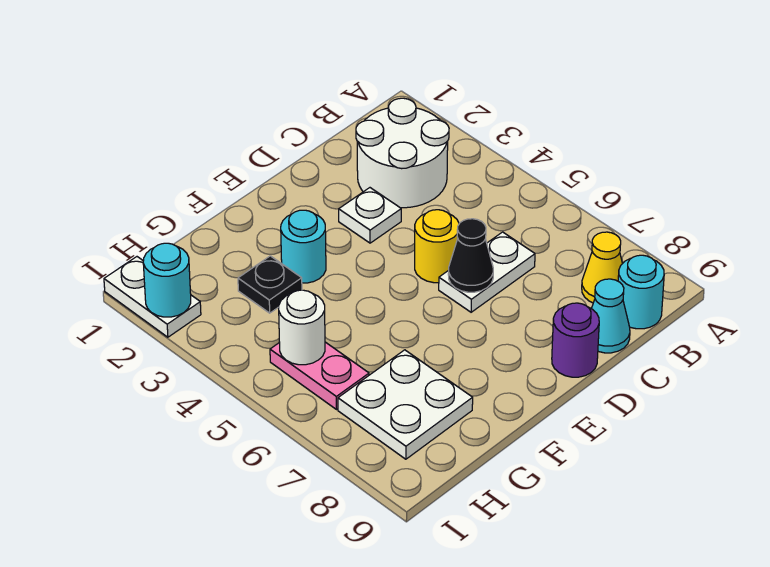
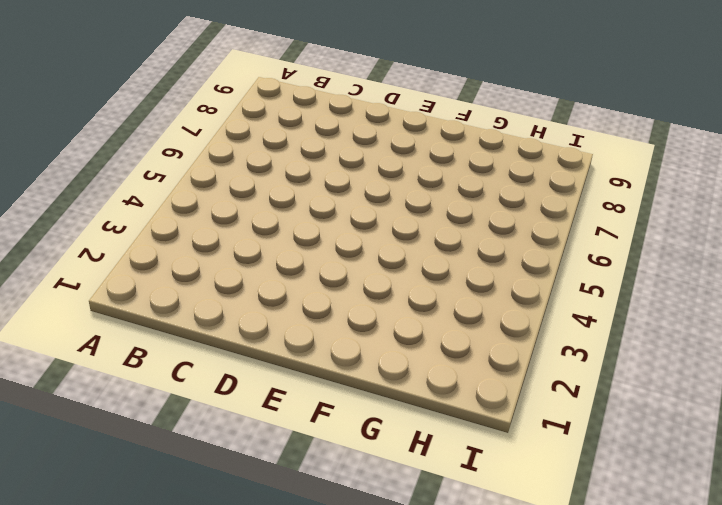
none -> white 2x2 round brick [356,98,449,208]
none -> yellow 1x1 cone [582,232,622,303]
none -> cyan 1x1 round brick [618,255,664,329]

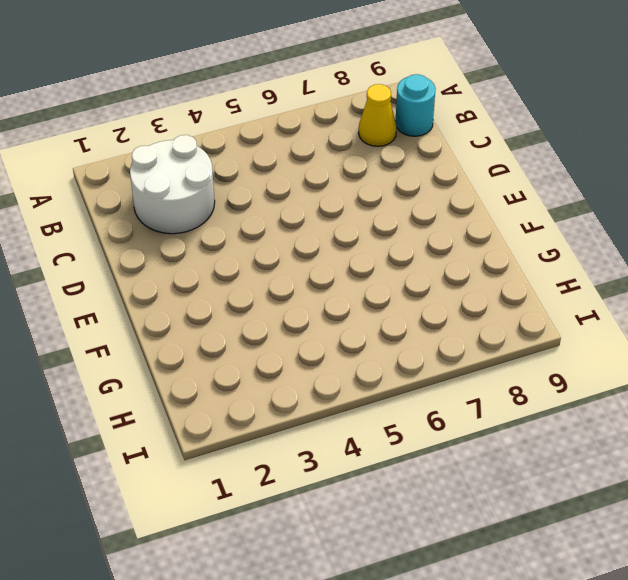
none -> white 1x2 plate [439,232,535,312]
none -> cyan 1x1 cone [591,279,630,353]
none -> white 1x1 plate [339,188,401,243]

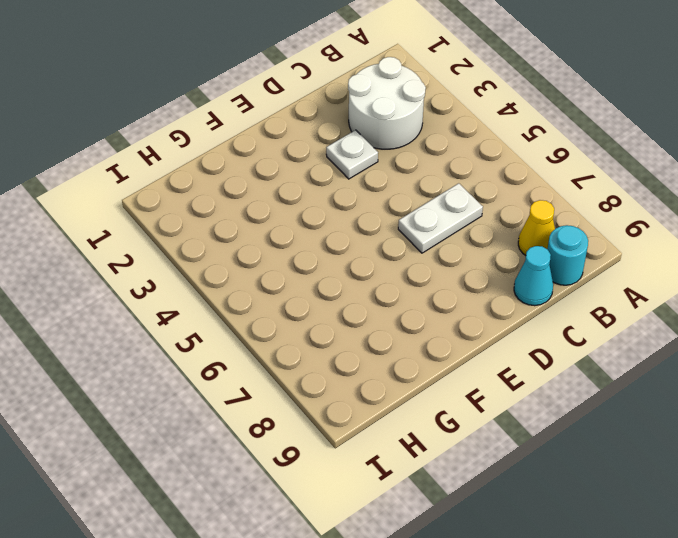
none -> yellow 1x1 round brick [415,210,459,283]
none -> purple 1x1 round brick [552,303,599,377]
none -> cyan 1x1 round brick [281,210,326,283]

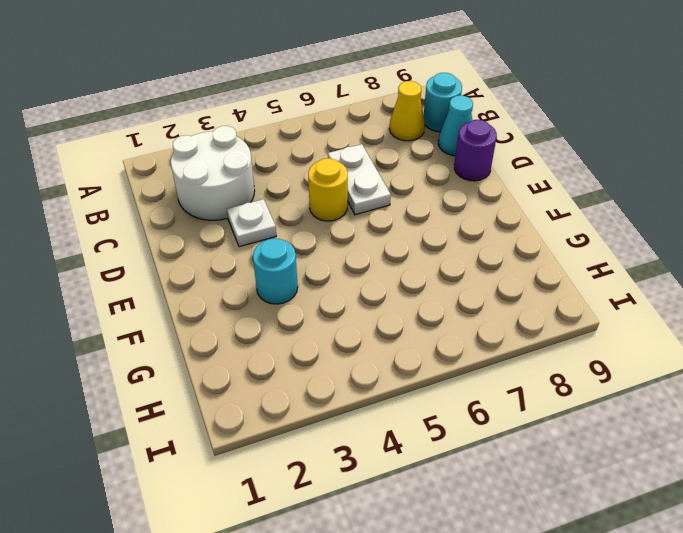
none -> black 1x1 plate [238,256,302,313]
none -> white 2x2 plate [338,350,473,459]
none -> pink 1x2 plate [270,342,369,409]

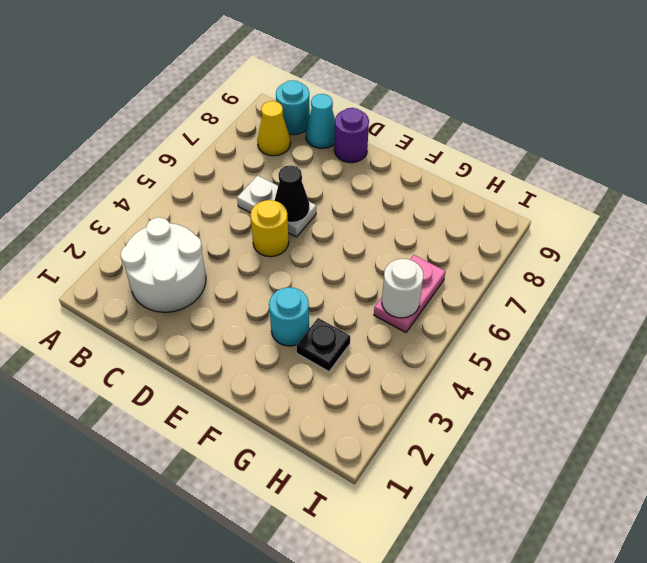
none -> white 1x1 plate [339,188,401,243]
none -> white 2x2 plate [338,350,473,459]
none -> white 1x2 plate [104,257,201,337]

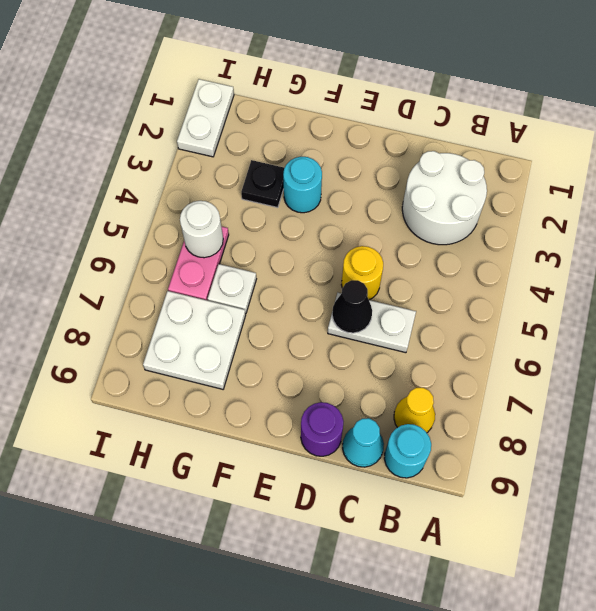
white 1x1 plate [208,264,256,314] -> white 1x1 plate moved to [339,188,401,243]
none -> cyan 1x1 round brick [143,243,191,317]

